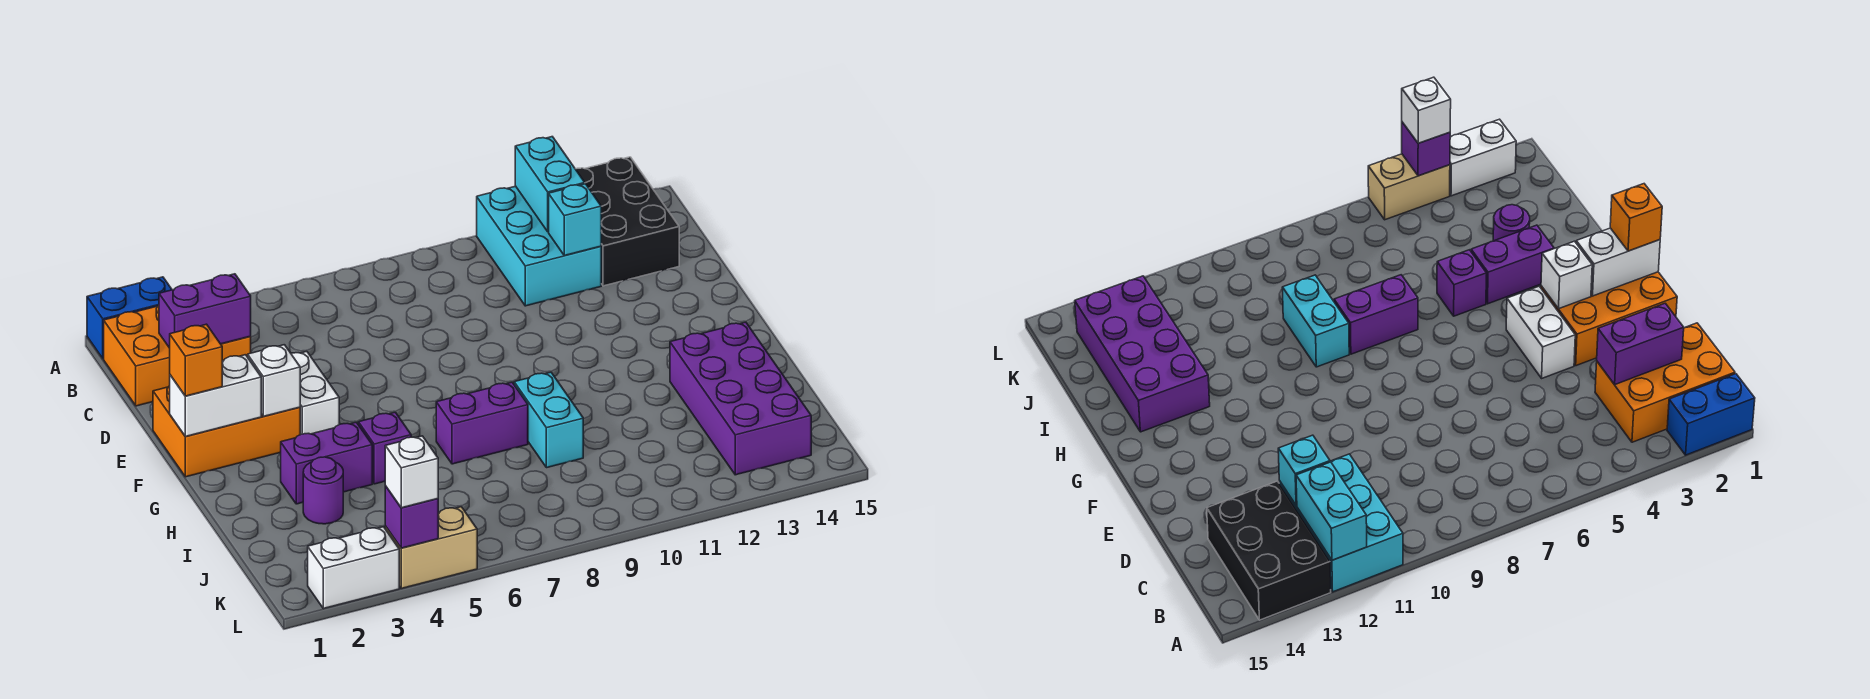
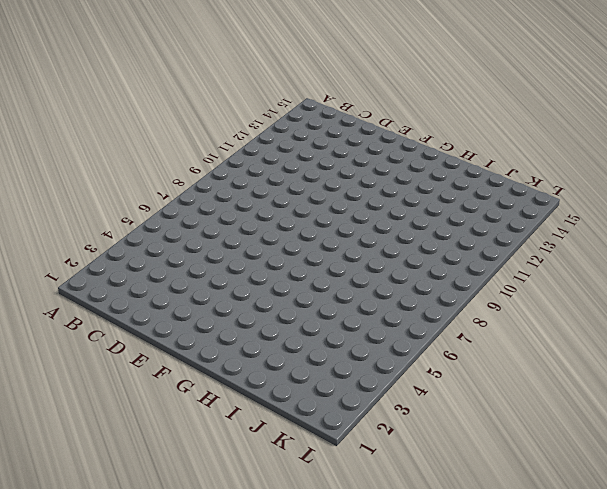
none -> blue 1x2 brick [87,277,172,359]
none -> cyan 2x3 brick [477,186,601,306]
none -> black 2x3 brick [576,157,679,286]

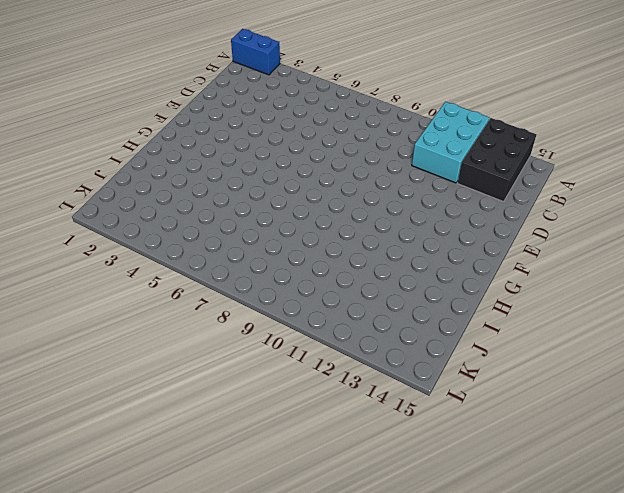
none -> orange 2x3 brick [104,305,251,406]
none -> orange 2x3 brick [153,386,300,477]
none -> white 1x2 brick [291,351,339,435]

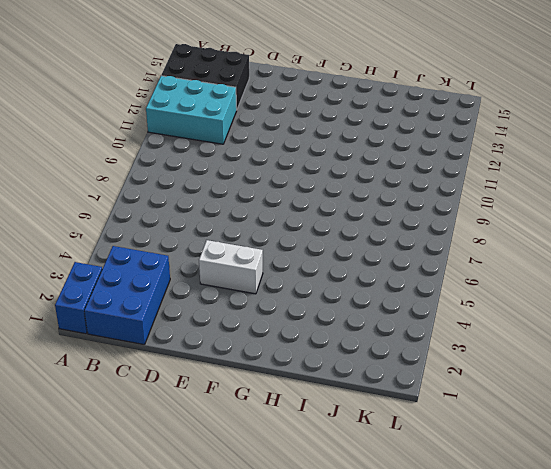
blue 2x3 brick [84,246,170,345] -> orange 2x3 brick [104,305,251,406]
none -> orange 2x3 brick [153,386,300,477]
none -> purple 1x2 brick [281,422,372,504]
none -> purple 1x1 brick [358,412,411,484]

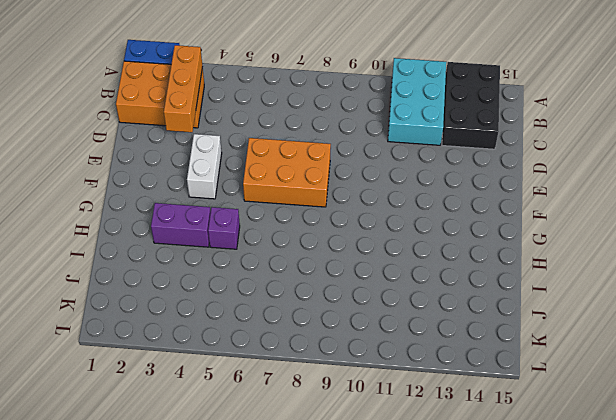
orange 1x3 brick [164,45,203,132] -> purple 1x2 brick [159,274,251,348]
orange 2x3 brick [243,138,331,207] -> orange 2x3 brick moved to [153,386,300,477]
none -> purple 1x2 brick [436,382,528,464]
none -> cyan 1x2 brick [514,372,583,468]
none -> purple 2x4 brick [670,322,811,475]

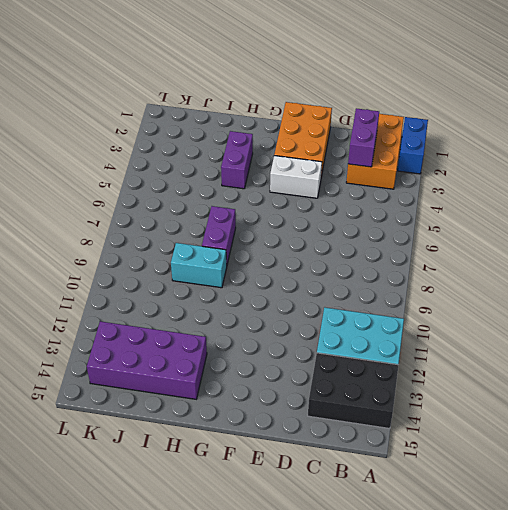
none -> purple 1x1 brick [358,412,411,484]
none -> purple 1x1 round brick [303,457,343,524]
none -> white 1x2 brick [308,527,399,609]

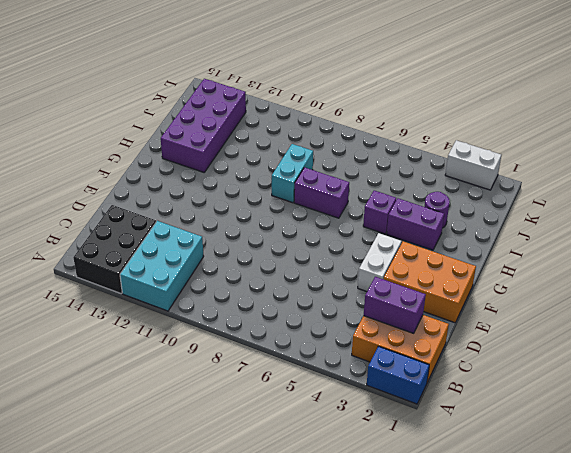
none -> tan 1x2 brick [385,507,477,588]
none -> cyan 1x2 brick [515,137,585,232]
none -> cyan 1x1 brick [549,184,601,255]

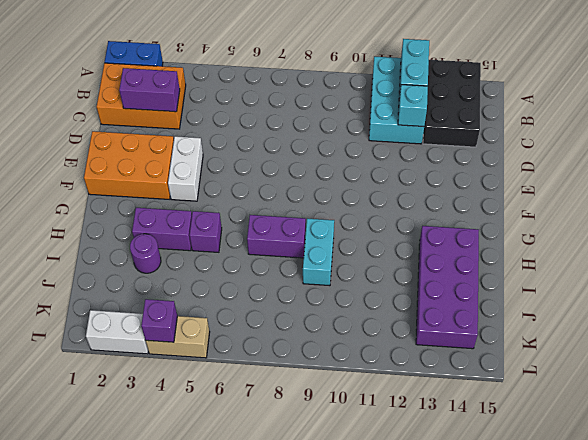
none -> white 1x2 brick [170,355,261,436]
none -> white 1x1 brick [248,345,300,416]
none -> orange 1x1 brick [170,324,222,396]

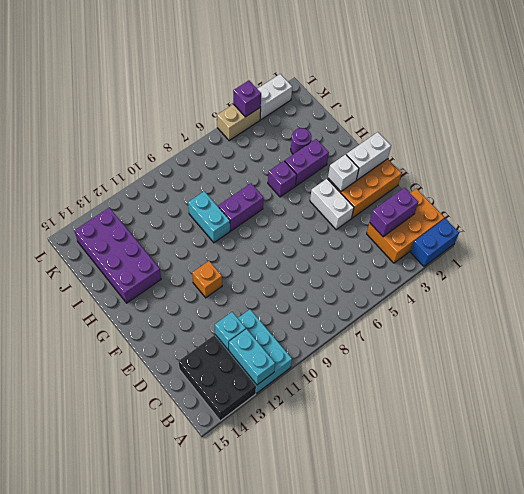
orange 1x1 brick [192,261,222,298] -> orange 1x1 brick moved to [170,324,222,396]
none -> white 1x1 brick [385,436,438,508]

